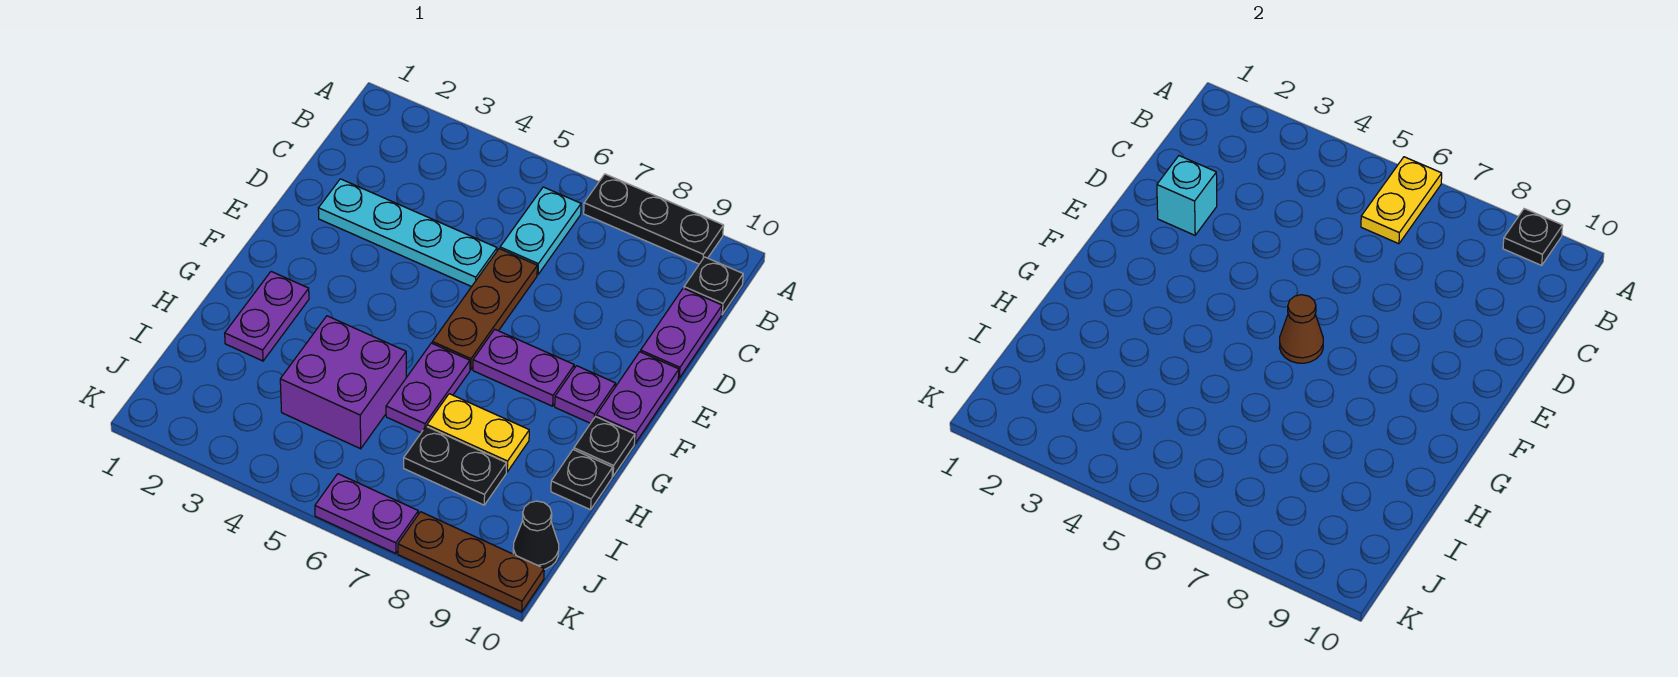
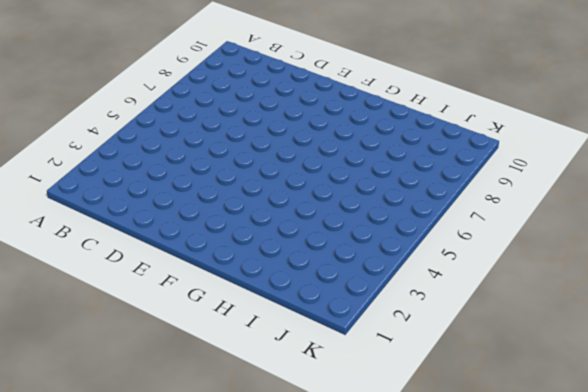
none -> black 1x3 plate [584,174,724,264]
none -> cyan 1x2 plate [500,187,581,275]
none -> black 1x1 plate [684,257,743,314]

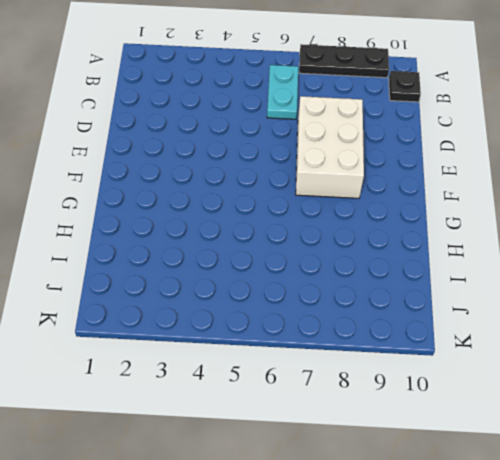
white 2x3 brick [296,96,364,198] -> purple 1x2 plate [473,330,574,406]
none -> purple 1x2 plate [641,288,722,378]
none -> cyan 1x4 plate [318,179,497,287]
none -> brown 1x3 plate [432,249,537,370]

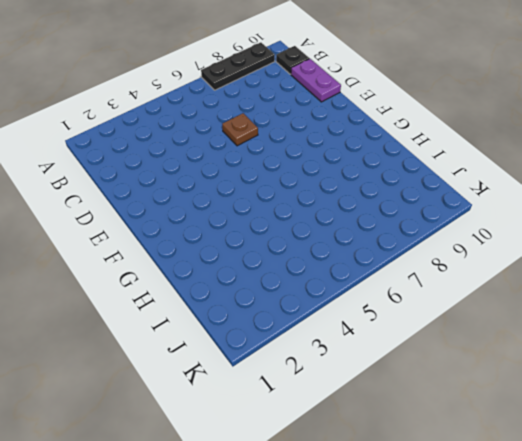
brown 1x1 plate [222,113,258,146] -> brown 1x3 plate [432,249,537,370]
none -> cyan 1x2 plate [500,187,581,275]
none -> cyan 1x4 plate [318,179,497,287]
none -> purple 1x2 plate [596,352,679,443]

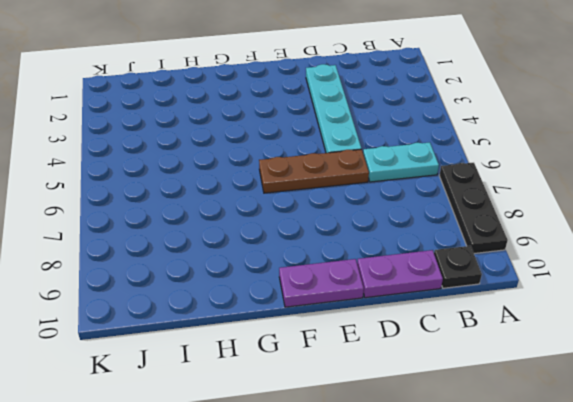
none -> purple 1x2 plate [473,330,574,406]
none -> purple 1x1 plate [555,366,616,423]
none -> purple 1x2 plate [225,272,309,361]

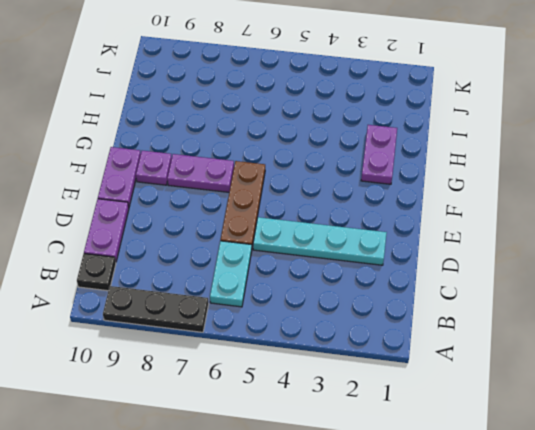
none -> purple 1x2 plate [386,343,470,433]
none -> black 1x1 plate [574,417,635,476]
none -> purple 2x2 brick [280,316,406,449]

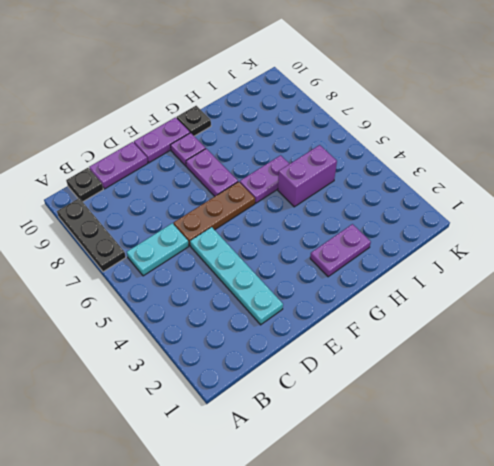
purple 1x2 brick [278,145,337,207] -> purple 2x2 brick [280,316,406,449]
none -> yellow 1x2 plate [427,394,529,472]
none -> black 1x1 plate [551,450,613,510]
none -> black 1x2 plate [404,426,507,505]

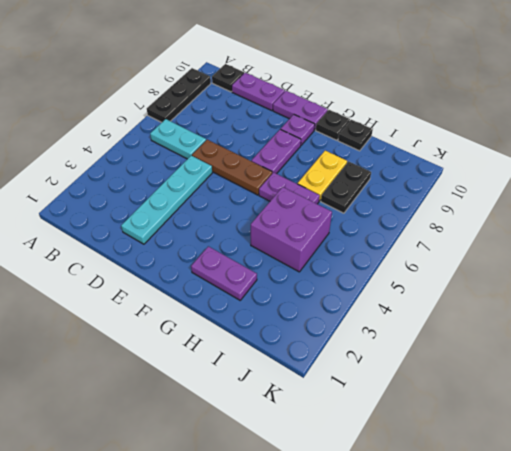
none -> black 1x1 cone [513,501,559,569]
none -> purple 1x2 plate [315,474,418,554]
none -> brown 1x3 plate [398,512,544,612]

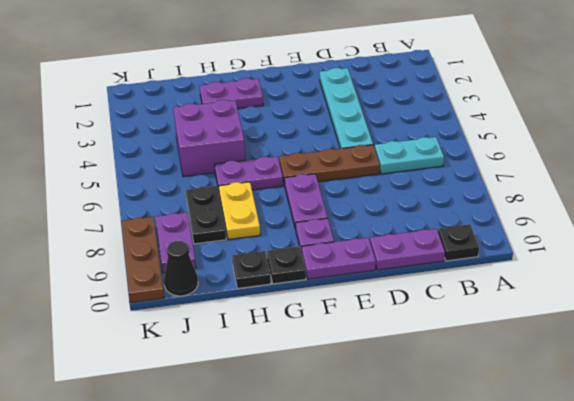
purple 1x2 plate [155,213,196,273] -> purple 1x2 plate moved to [315,474,418,554]
none -> black 1x3 plate [584,174,724,264]
none -> yellow 1x2 plate [1361,157,1442,244]
none -> black 1x1 plate [1503,209,1563,265]

